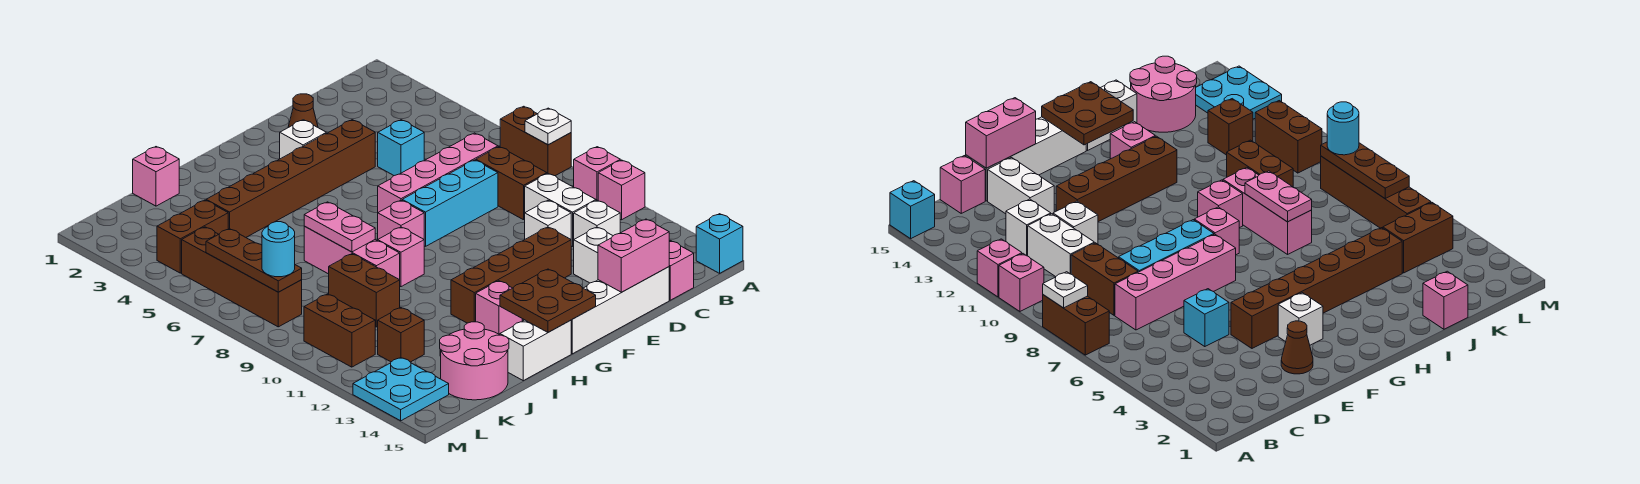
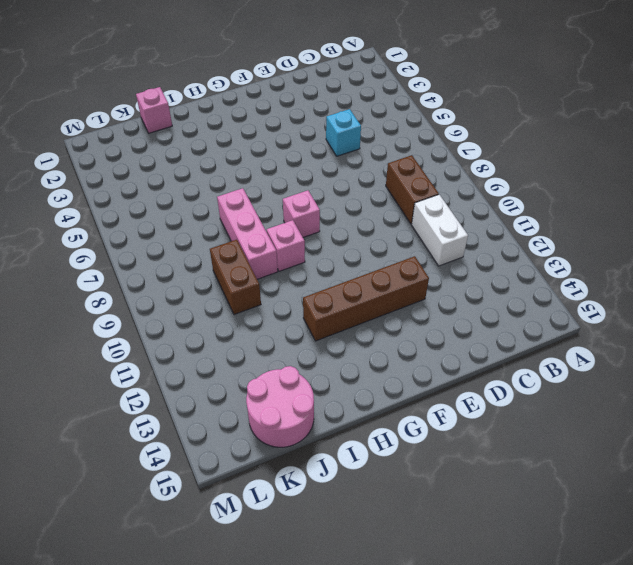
none -> brown 1x2 brick [500,106,571,176]
none -> pink 1x1 brick [574,147,620,200]
none -> pink 1x1 brick [598,160,645,220]
none -> cyan 1x1 brick [696,214,743,273]

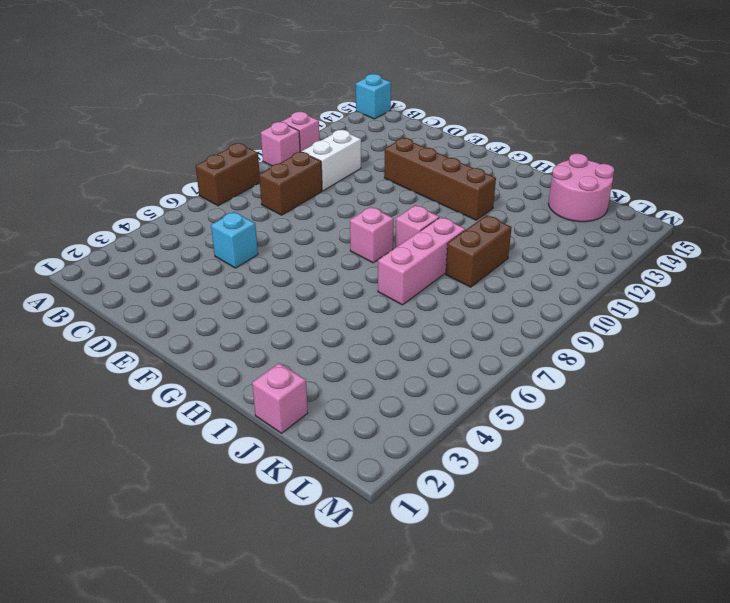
none -> pink 1x4 brick [378,133,498,212]
none -> white 1x1 brick [574,200,620,239]
none -> pink 1x1 brick [669,241,694,300]
none -> cyan 1x3 brick [402,160,498,246]

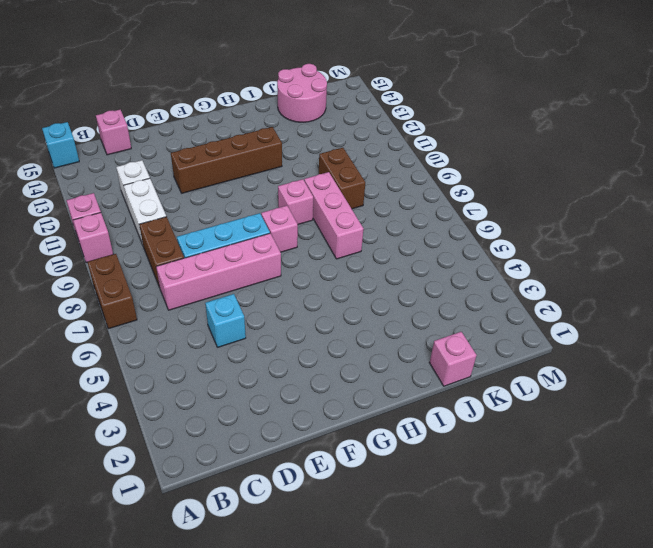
none -> white 1x1 brick [525,200,571,239]
none -> white 1x2 brick [574,227,613,283]
none -> white 1x4 brick [571,267,669,354]
none -> brown 1x1 cone [288,94,318,127]

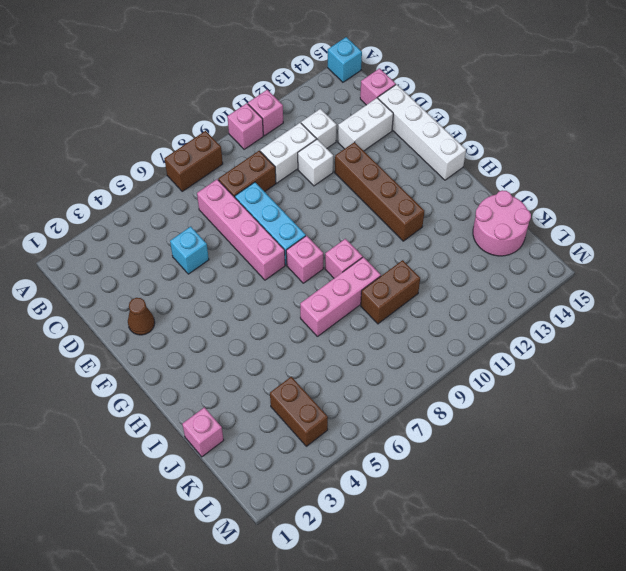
none -> brown 1x6 brick [206,120,375,237]
none -> white 1x1 brick [280,120,326,159]
none -> pink 1x1 brick [476,281,522,335]
none -> white 1x2 brick [500,320,571,381]

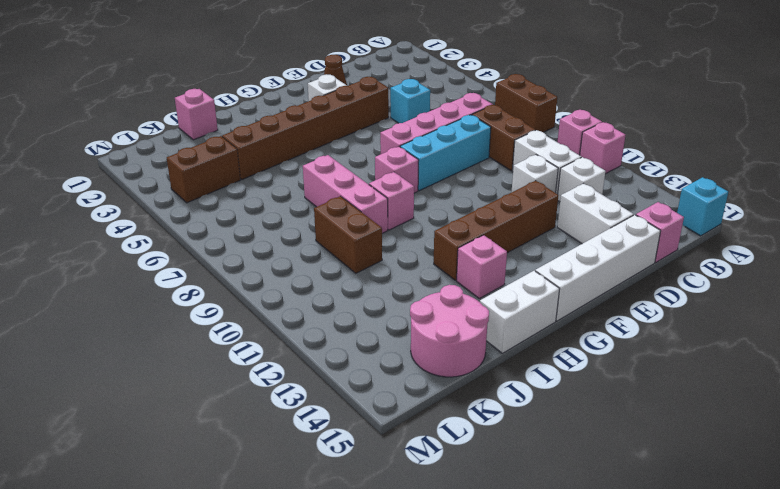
none -> brown 1x1 brick [378,308,424,362]
none -> brown 1x4 brick [182,227,302,327]
none -> brown 1x2 brick [304,294,375,367]
none -> cyan 2x2 plate [353,358,449,421]

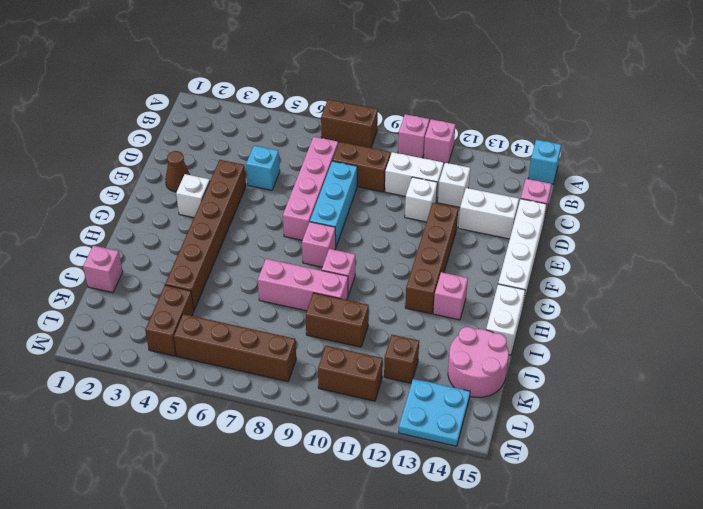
none -> white 1x1 plate [525,108,571,145]
none -> pink 1x2 brick [598,219,669,292]
none -> brown 2x2 plate [500,269,596,332]
none -> pink 1x2 plate [304,202,375,252]

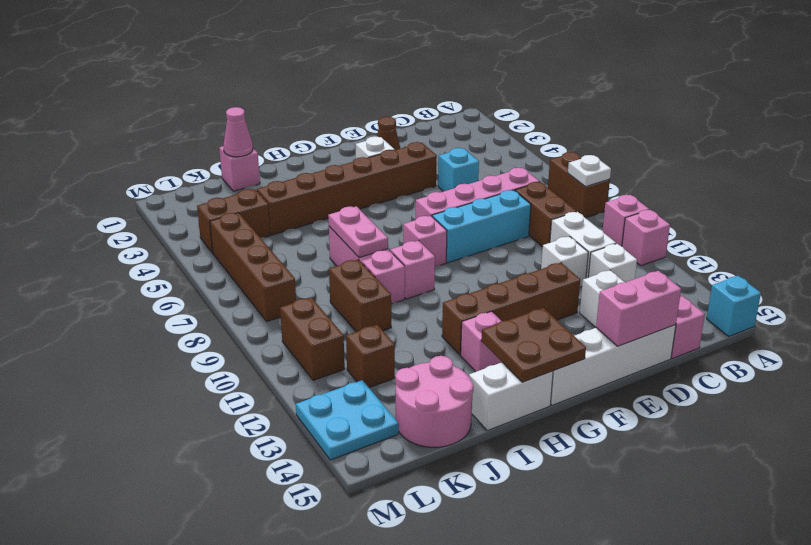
pink 1x1 cone [223,107,253,157] -> none
none -> brown 1x3 plate [206,229,302,292]
none -> cyan 1x1 round brick [262,222,295,277]

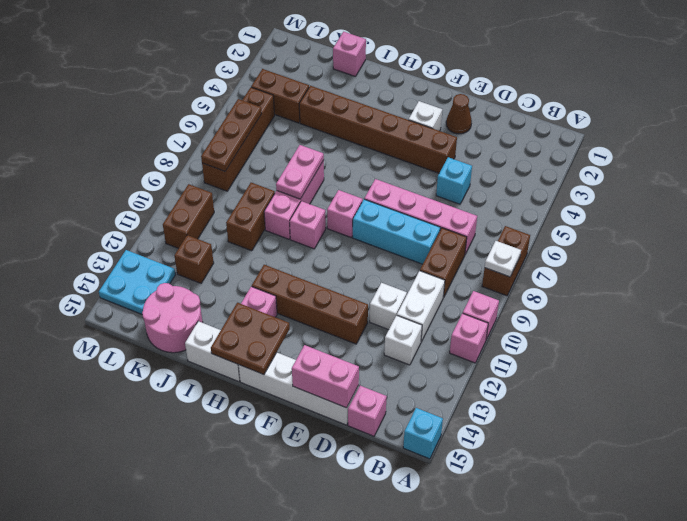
none -> white 1x2 brick [574,227,613,283]
none -> cyan 1x1 round brick [262,222,295,277]

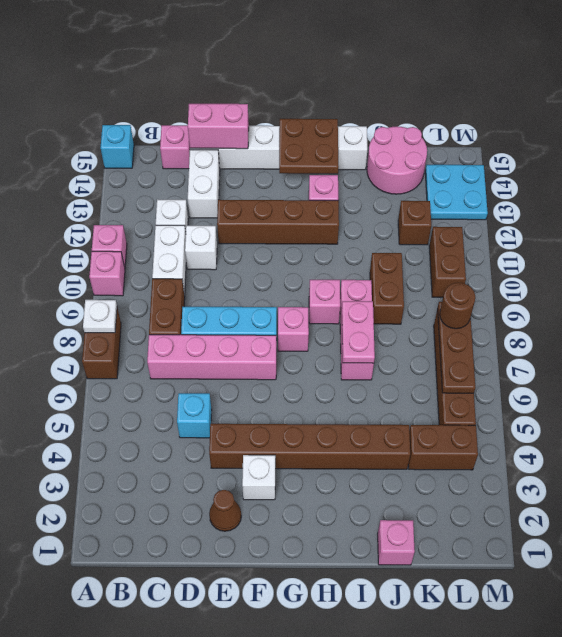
brown 1x1 round brick [440,283,475,329] -> cyan 1x1 round brick [262,222,295,277]

